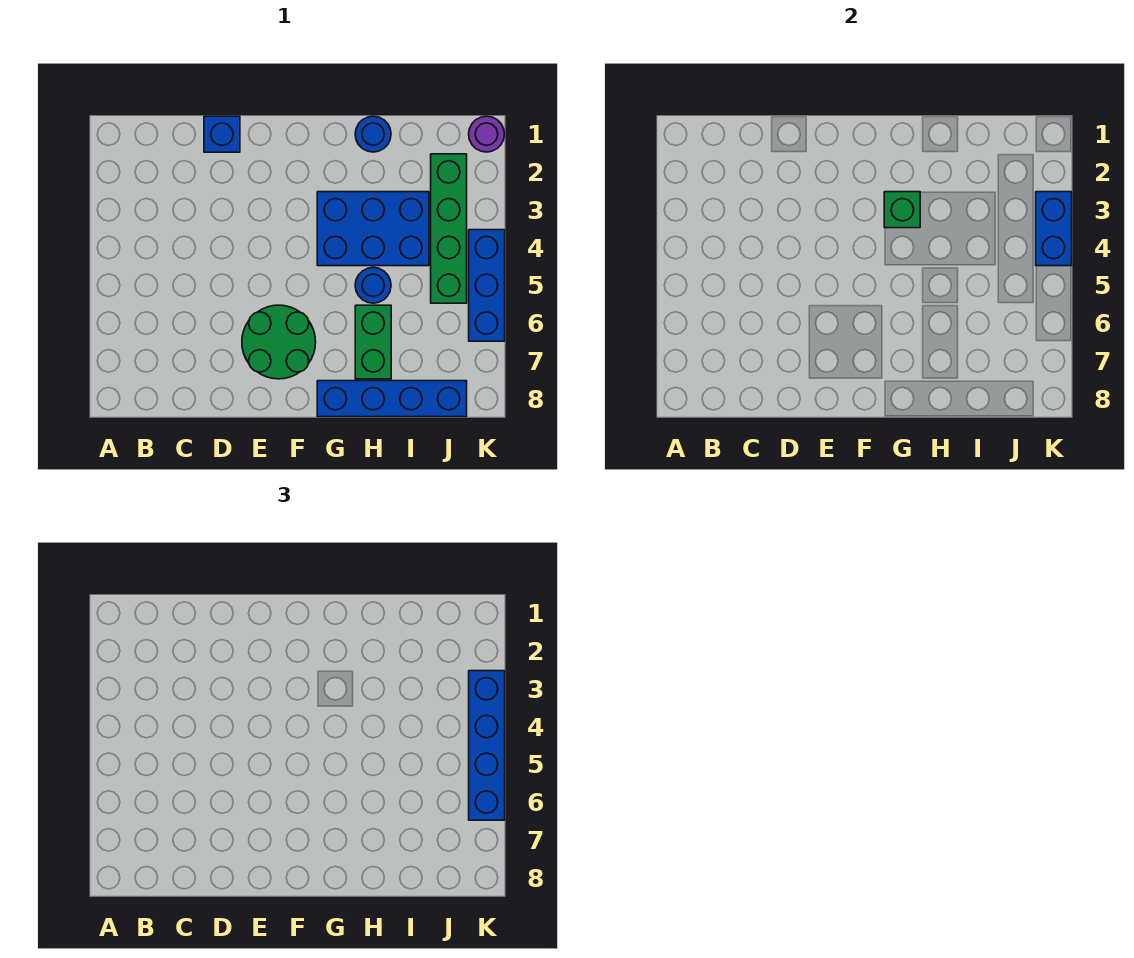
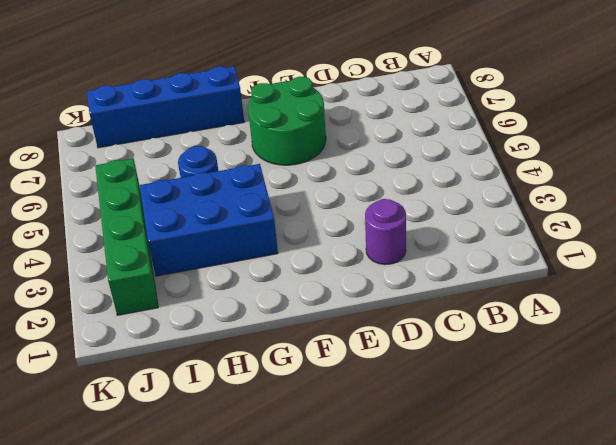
purple 1x1 round brick [365,199,406,265] -> purple 1x1 round brick moved to [469,116,505,152]
none -> blue 1x1 brick [204,116,240,152]
none -> blue 1x1 round brick [355,116,391,152]
none -> green 1x2 brick [355,305,391,379]

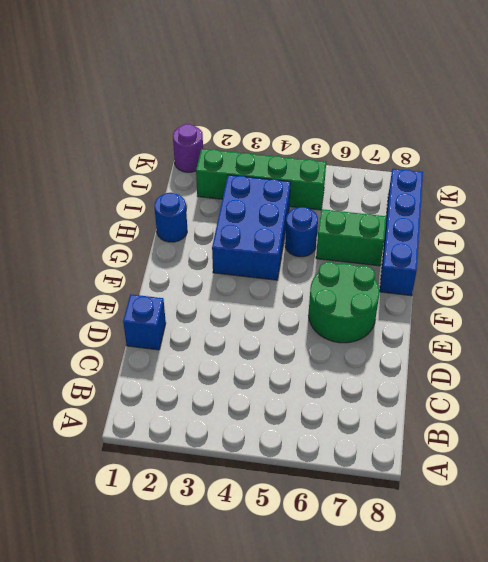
none -> blue 1x3 brick [469,230,505,341]
none -> green 1x1 brick [884,192,920,228]
none -> blue 1x2 brick [1036,192,1072,266]

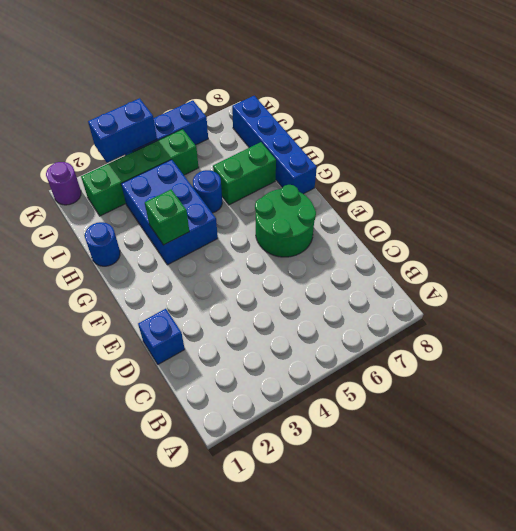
none -> blue 1x4 brick [469,671,505,820]

